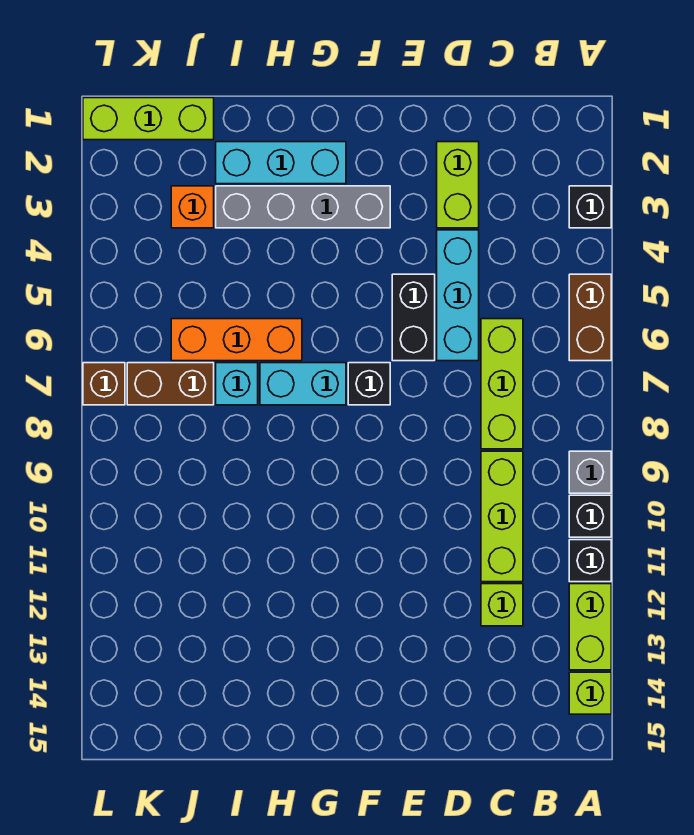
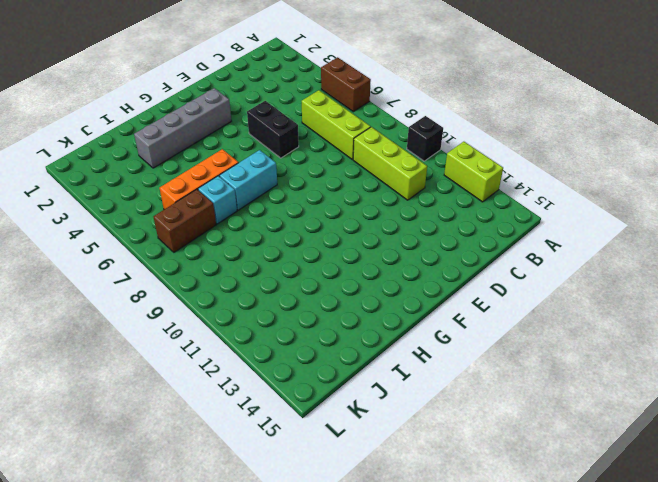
none -> black 1x1 brick [569,186,611,228]
none -> grey 1x1 brick [569,451,611,493]
none -> black 1x1 brick [569,540,611,582]

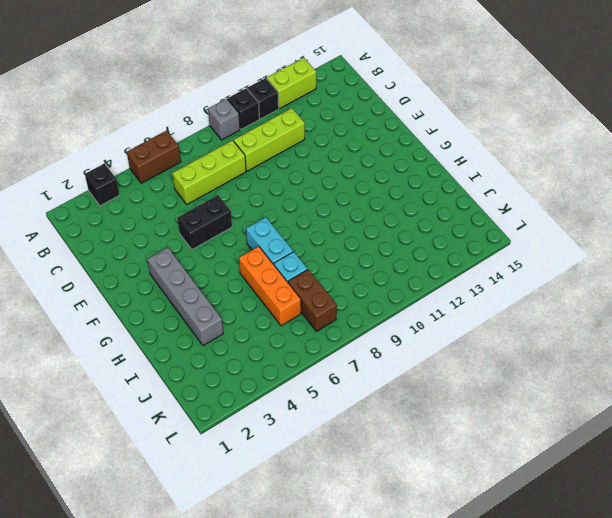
none -> lime 1x1 brick [569,672,611,714]
none -> lime 1x1 brick [481,584,523,626]
none -> lime 1x2 brick [437,142,479,228]

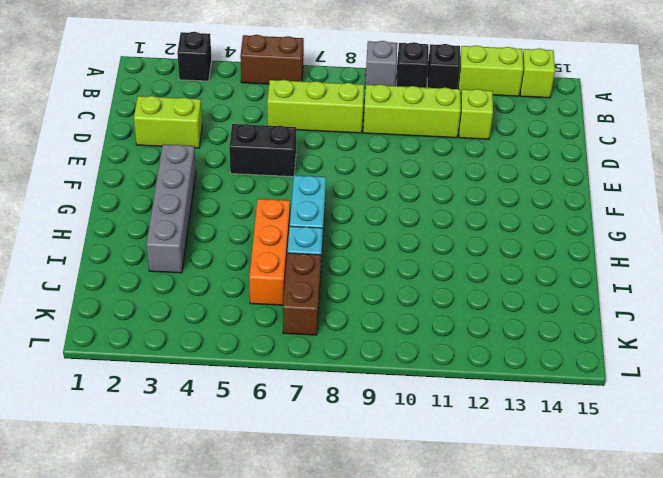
none -> cyan 1x3 brick [437,230,479,361]
none -> black 1x1 brick [348,363,390,405]
none -> cyan 1x3 brick [216,142,346,184]

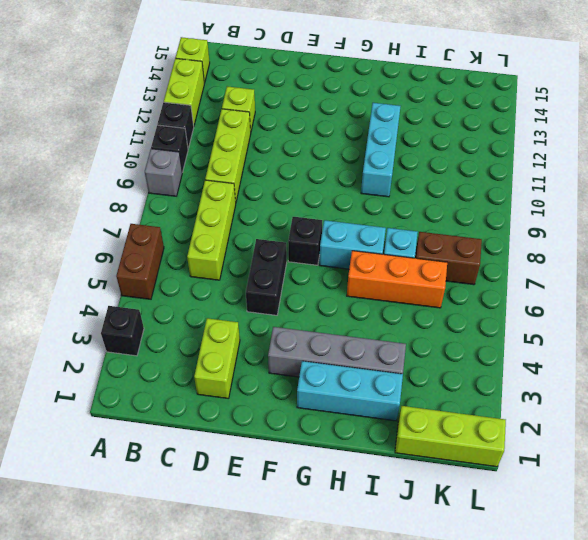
cyan 1x3 brick [361,103,401,197] -> cyan 1x3 brick moved to [437,230,479,361]
none -> orange 1x1 brick [171,186,214,228]
none -> brown 1x1 brick [83,363,125,405]

